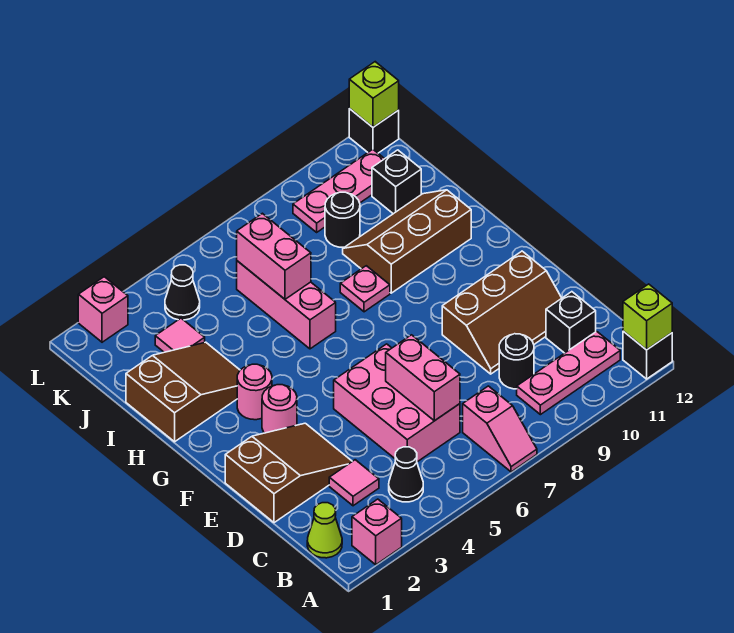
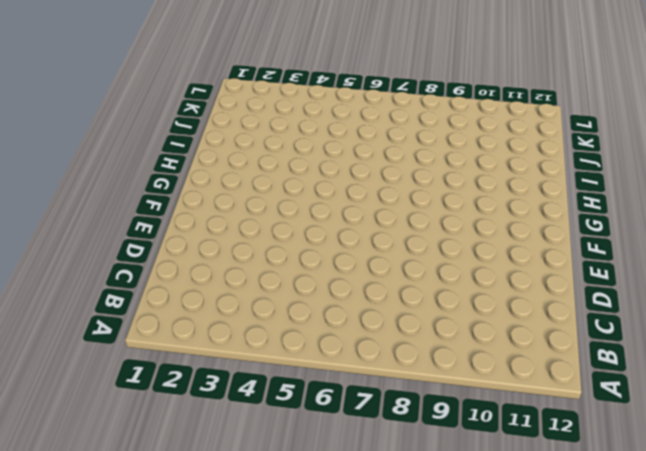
none -> pink 1x1 brick [352,499,402,565]
none -> pink 1x2 slope [463,386,537,472]
none -> black 1x1 brick [623,331,672,379]

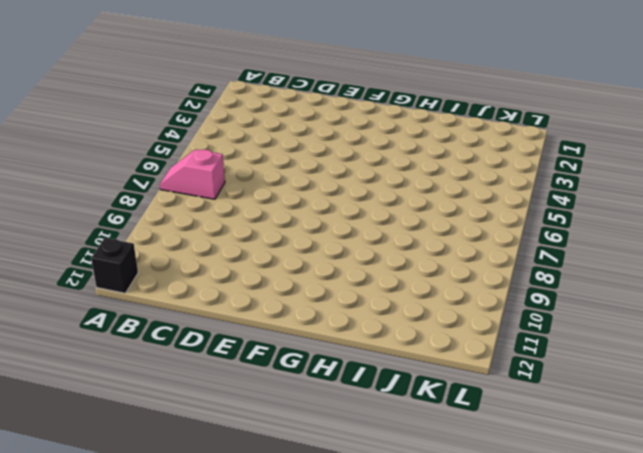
none -> pink 1x1 brick [352,499,402,565]
none -> lime 1x1 cone [307,503,342,558]
none -> black 1x1 cone [389,447,423,502]

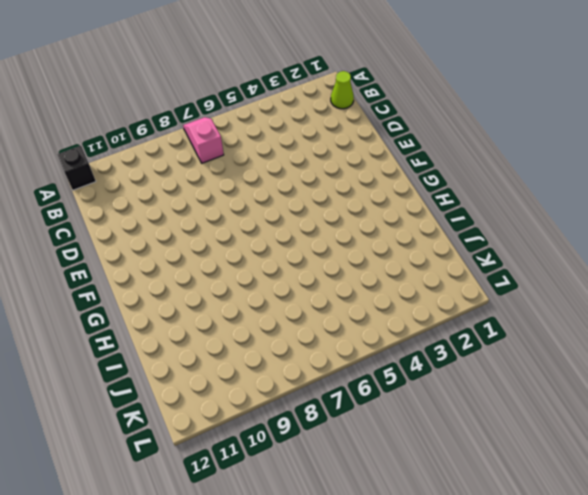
none -> pink 1x1 brick [352,499,402,565]
none -> black 1x1 cone [389,447,423,502]
none -> pink 1x3 plate [517,331,620,415]

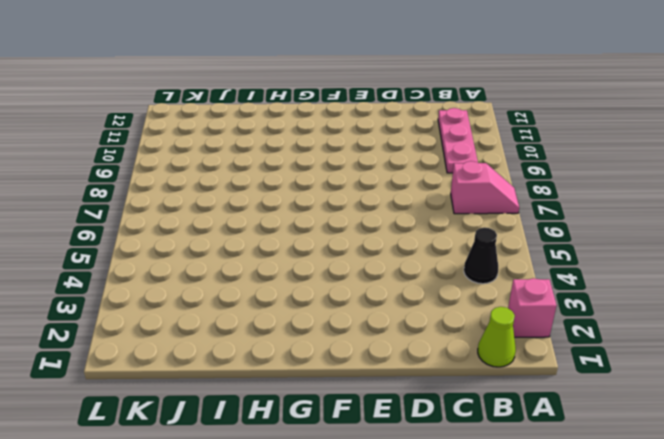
none -> black 1x1 brick [623,331,672,379]
none -> pink 1x1 tile [329,460,379,506]
none -> pink 2x3 brick [334,344,460,462]

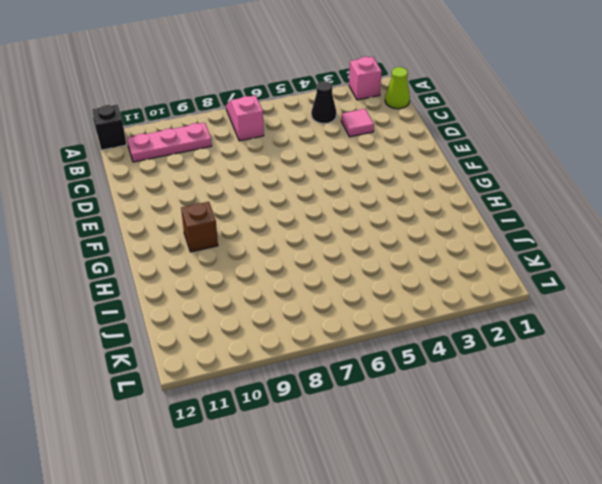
brown 1x1 brick [181,202,218,252] -> none
none -> pink 2x3 brick [334,344,460,462]
none -> black 1x1 round brick [499,334,534,389]
none -> black 1x1 brick [546,292,596,353]

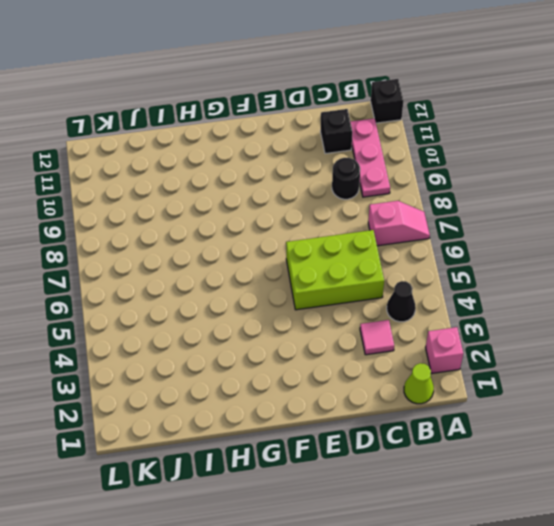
lime 2x3 brick [286,230,384,310] -> pink 2x3 brick [334,344,460,462]
none -> brown 2x3 slope [225,423,352,523]
none -> brown 2x3 slope [442,251,562,374]
none -> pink 1x1 round brick [262,385,297,433]

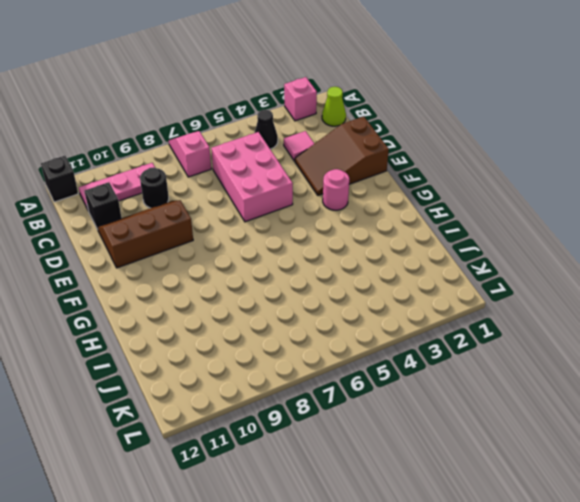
none -> pink 1x1 round brick [237,364,272,420]
none -> brown 2x3 slope [126,342,240,442]
none -> pink 1x3 brick [237,261,336,349]

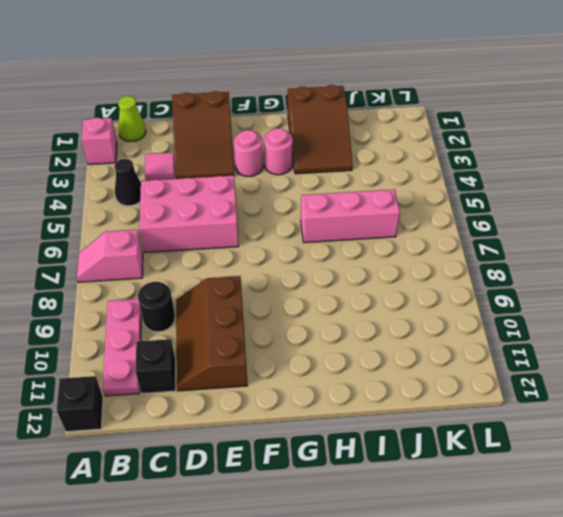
none -> pink 1x1 plate [340,266,390,312]
none -> brown 2x3 slope [343,190,471,293]
none -> pink 1x1 tile [155,318,205,352]

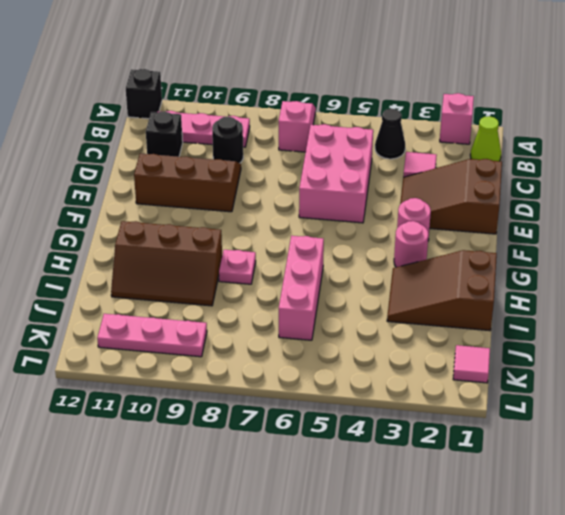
pink 1x1 tile [453,345,490,383] -> pink 1x1 tile moved to [155,318,205,352]
none -> black 1x1 round brick [325,192,360,247]
none -> black 1x1 brick [372,150,421,214]
none -> black 1x1 cone [165,265,200,320]

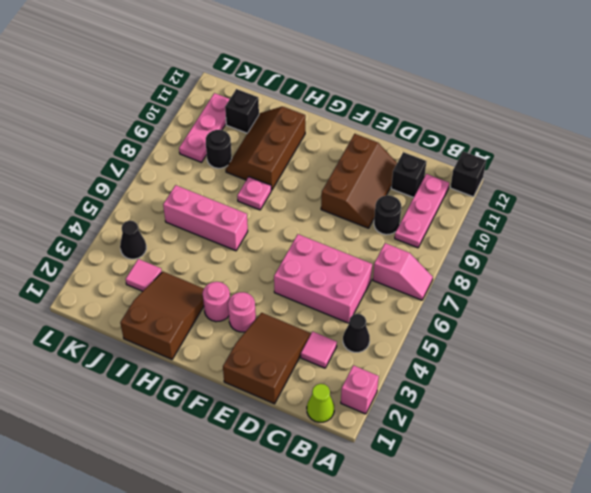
none -> pink 1x1 brick [78,277,128,342]
none -> black 1x1 brick [349,109,399,153]
none -> lime 1x1 brick [623,284,672,350]

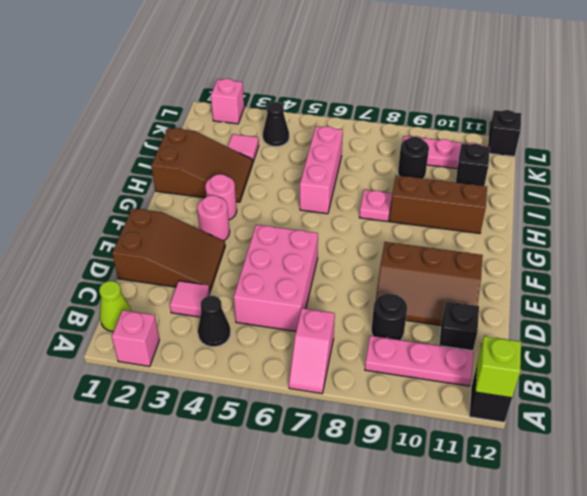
none -> pink 1x2 brick [386,335,460,421]
none -> pink 1x2 brick [237,213,311,299]
none -> lime 1x1 brick [349,62,399,127]

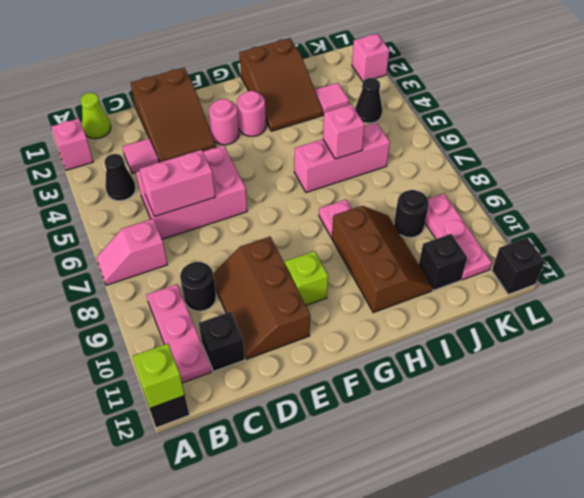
lime 1x1 brick [285,251,328,305] -> lime 1x1 brick moved to [349,62,399,127]
pink 1x1 brick [323,104,365,159] -> pink 1x2 brick [237,213,311,299]

